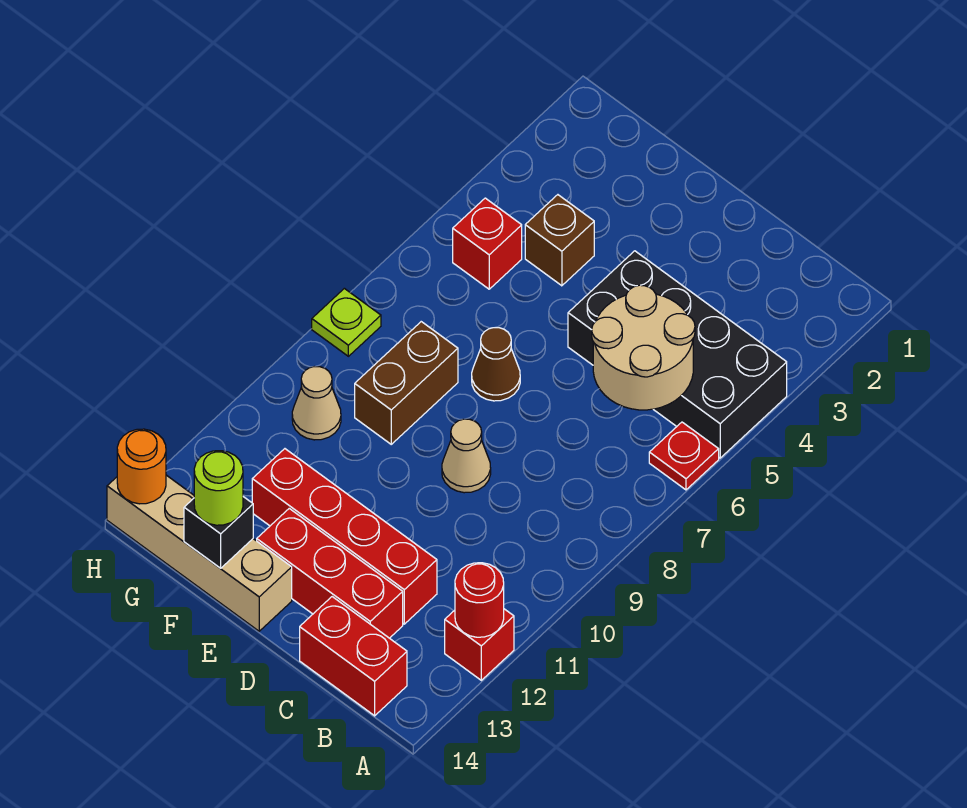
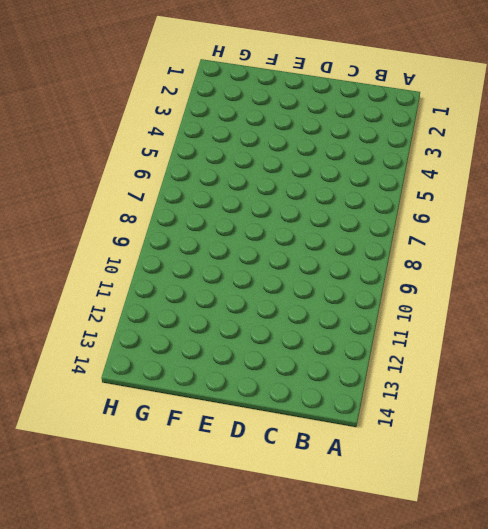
none -> black 2x4 brick [568,251,787,458]
none -> red 1x1 plate [649,422,719,490]
none -> red 1x1 brick [445,609,514,680]

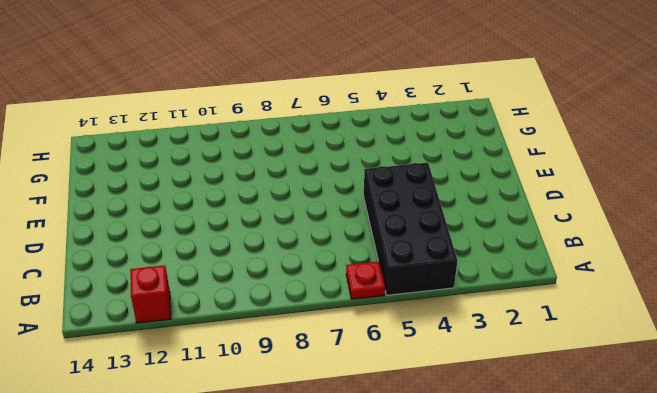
none -> red 1x2 brick [300,597,407,716]
none -> red 1x4 brick [252,449,437,624]
none -> red 1x3 brick [257,509,403,638]

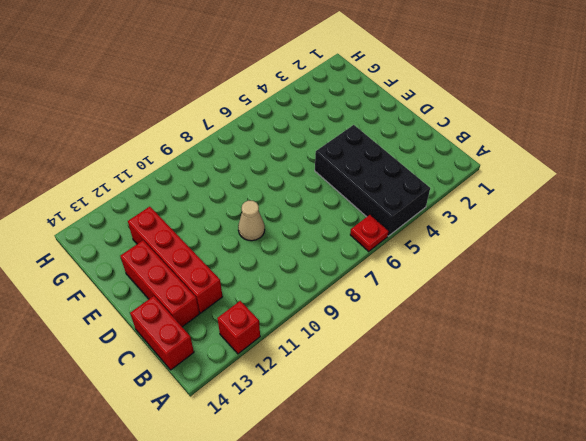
none -> brown 1x1 cone [472,328,520,401]
none -> tan 1x4 brick [107,475,292,631]
none -> brown 1x1 brick [525,195,594,286]

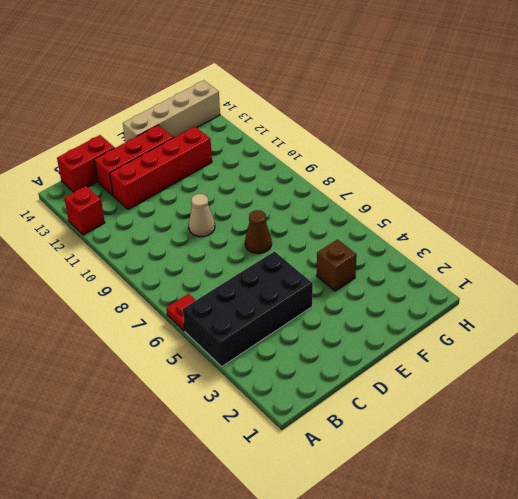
none -> brown 1x2 brick [355,322,458,444]
none -> red 1x1 brick [453,198,522,289]
none -> tan 1x1 cone [292,367,341,440]

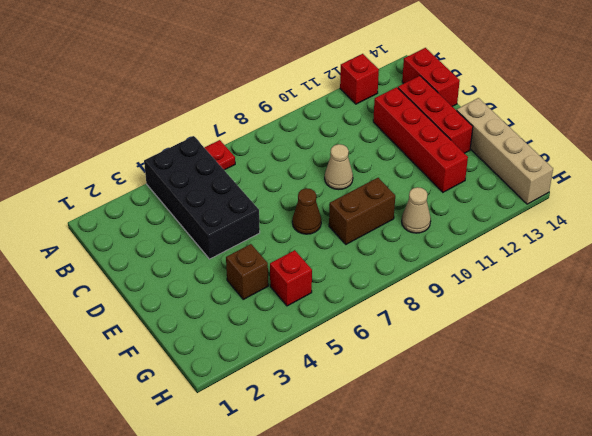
none -> lime 1x1 plate [312,288,381,356]
none -> red 1x1 round brick [455,563,504,637]
none -> tan 2x2 round brick [592,285,695,410]

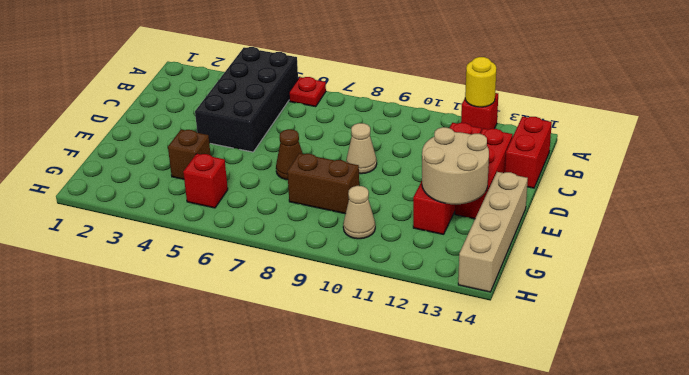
yellow 1x1 round brick [465,57,496,107] -> red 1x1 round brick [455,563,504,637]
tan 2x2 round brick [422,127,489,204] -> tan 2x2 round brick moved to [592,285,695,410]
none -> lime 1x1 plate [312,288,381,356]
none -> black 1x1 brick [184,497,253,568]
none -> orange 1x1 round brick [117,429,166,504]

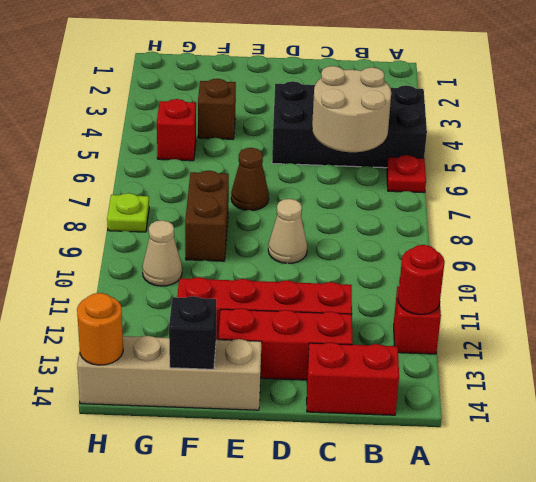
none -> lime 1x1 round brick [194,451,243,525]

